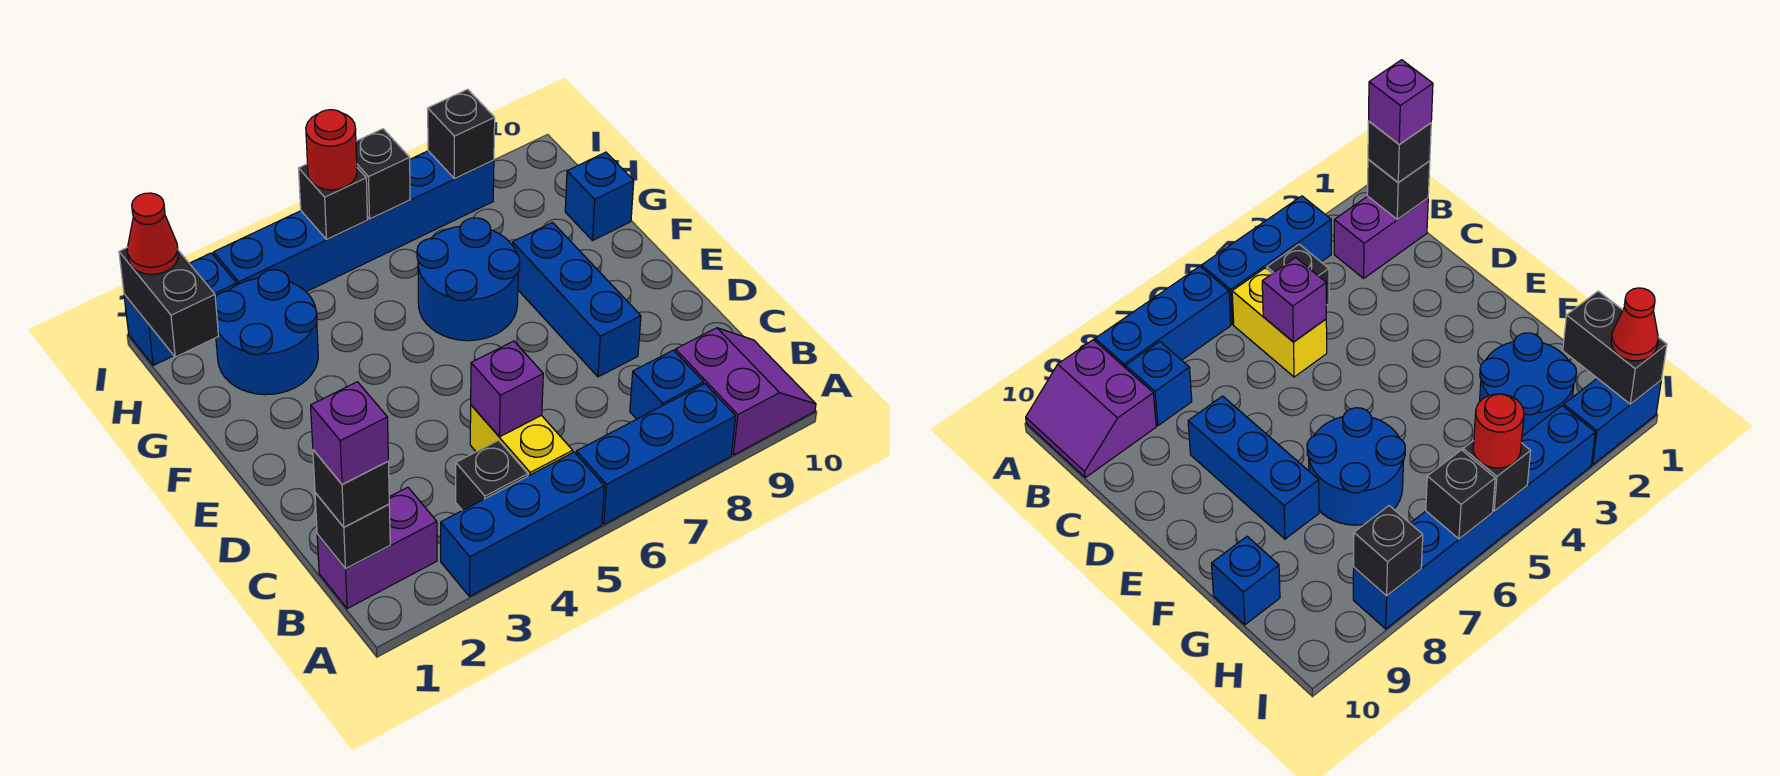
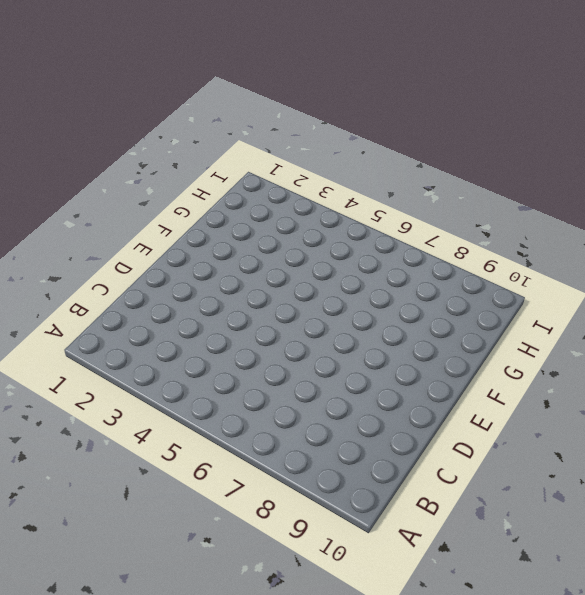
none -> blue 1x3 brick [441,452,604,596]
none -> blue 1x3 brick [576,384,736,524]
none -> purple 2x2 slope [675,328,816,455]

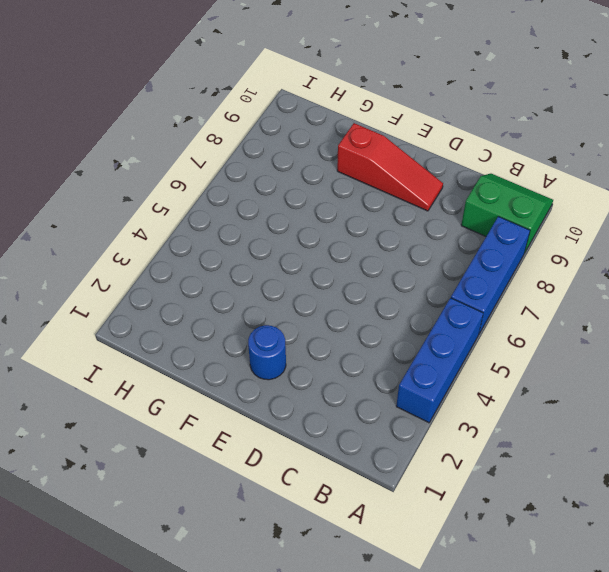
green 2x2 slope [461,174,553,252] -> purple 2x2 slope [675,328,816,455]
red 1x3 slope [337,123,443,211] -> none
blue 1x1 round brick [248,325,286,380] -> none
none -> purple 1x2 brick [317,487,437,609]
none -> black 1x1 brick [456,440,528,510]
none -> yellow 1x2 brick [470,405,573,476]

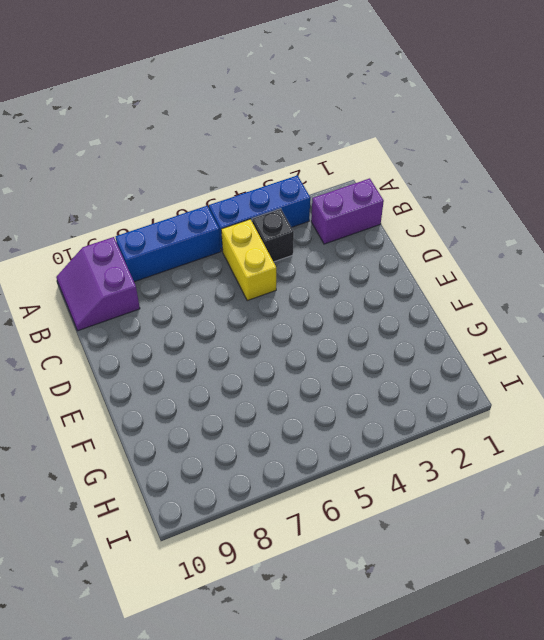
none -> blue 1x1 brick [630,350,704,419]
none -> blue 1x3 brick [512,222,641,377]
none -> blue 2x2 round brick [417,218,520,341]

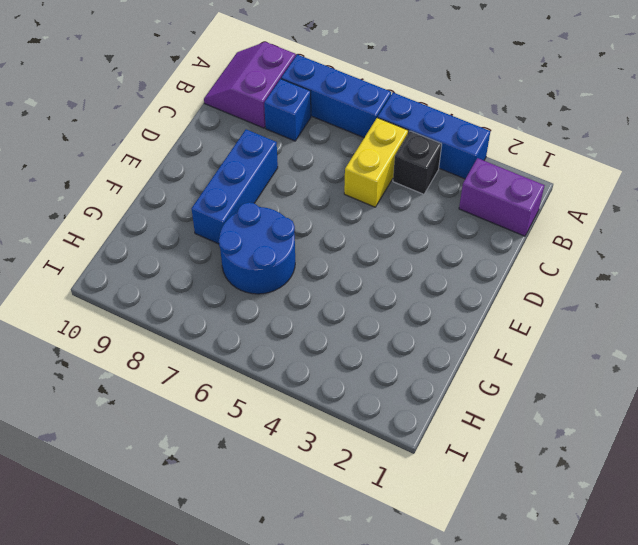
none -> blue 2x2 round brick [215,270,318,395]
none -> blue 1x1 brick [565,152,634,240]
none -> blue 1x2 brick [124,253,237,365]

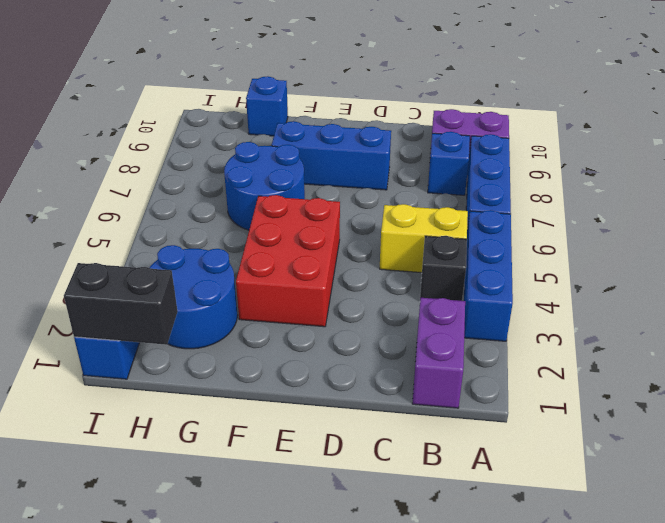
red 2x3 brick [236,195,340,327] -> none
none -> blue 1x6 brick [213,151,494,292]
none -> black 1x1 brick [315,493,390,569]
none -> purple 1x1 brick [471,341,543,437]

